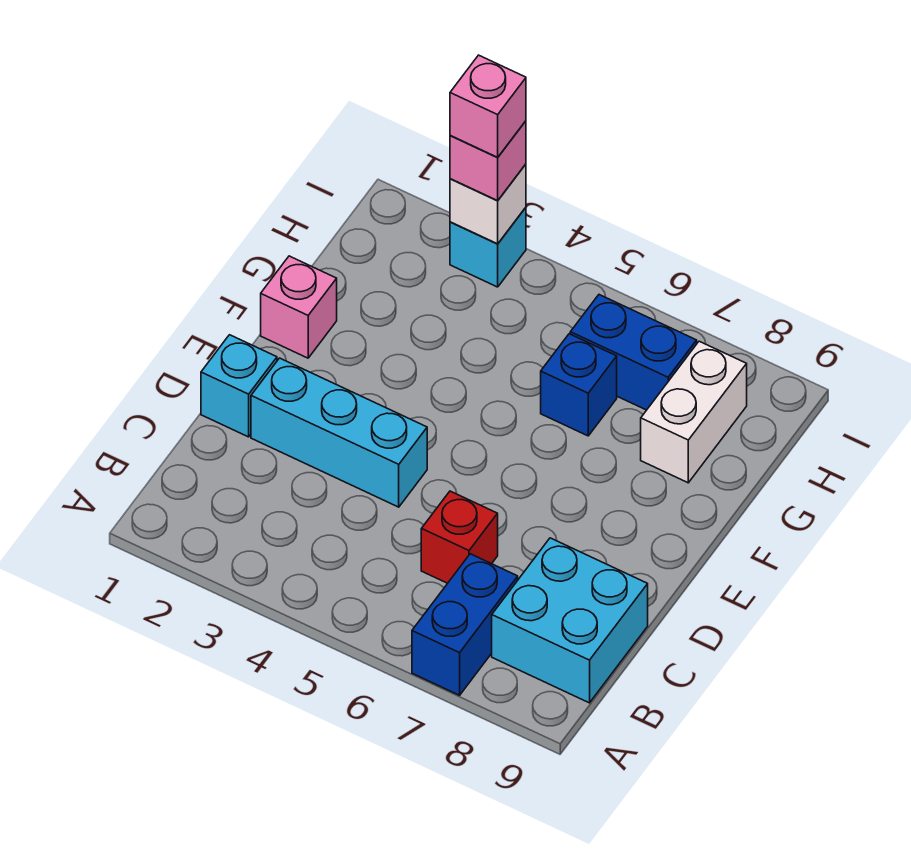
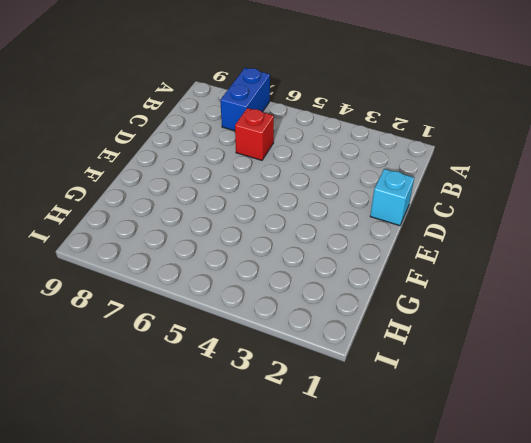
none -> cyan 2x2 brick [492,538,648,703]
none -> cyan 1x3 brick [251,358,427,507]
none -> pink 1x1 brick [261,256,337,358]

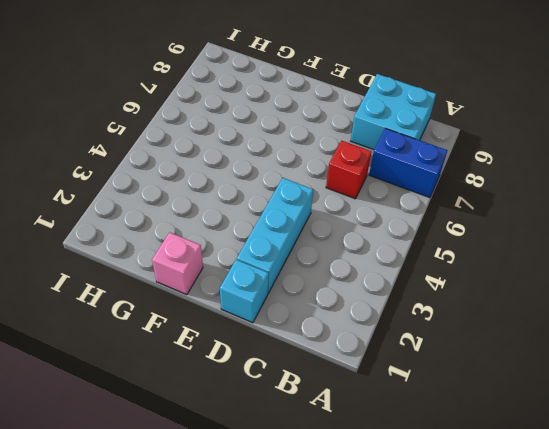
none -> blue 1x1 brick [541,334,617,436]
none -> white 1x2 brick [641,341,747,483]
none -> blue 1x2 brick [570,295,697,410]

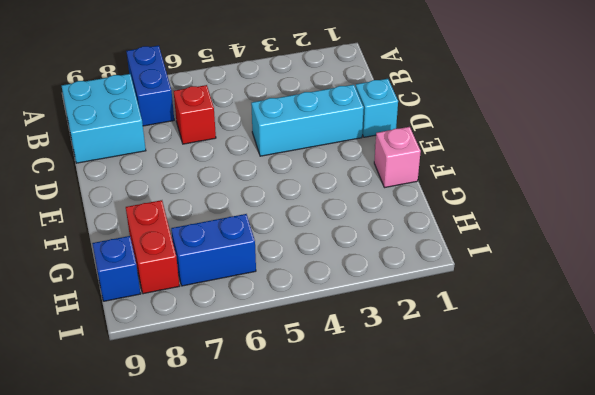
red 1x2 brick [126,200,179,294] -> white 1x2 brick [641,341,747,483]
blue 1x1 brick [92,236,141,301] -> blue 1x1 brick moved to [541,334,617,436]
none -> cyan 1x1 brick [450,208,526,287]
none -> white 1x1 brick [450,164,526,244]
none -> pink 1x1 brick [450,121,526,201]

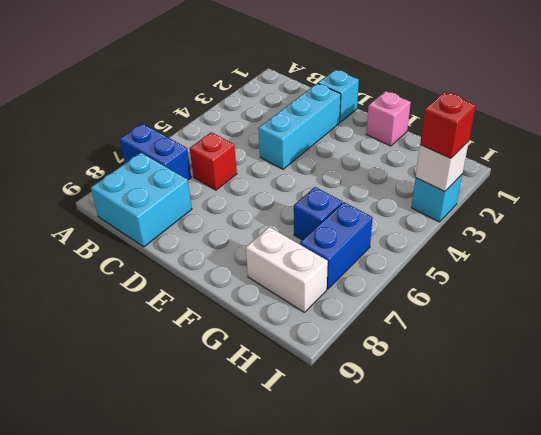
red 1x1 brick [420,92,476,158] -> pink 1x1 brick [450,121,526,201]
none -> pink 1x1 brick [450,55,526,157]

